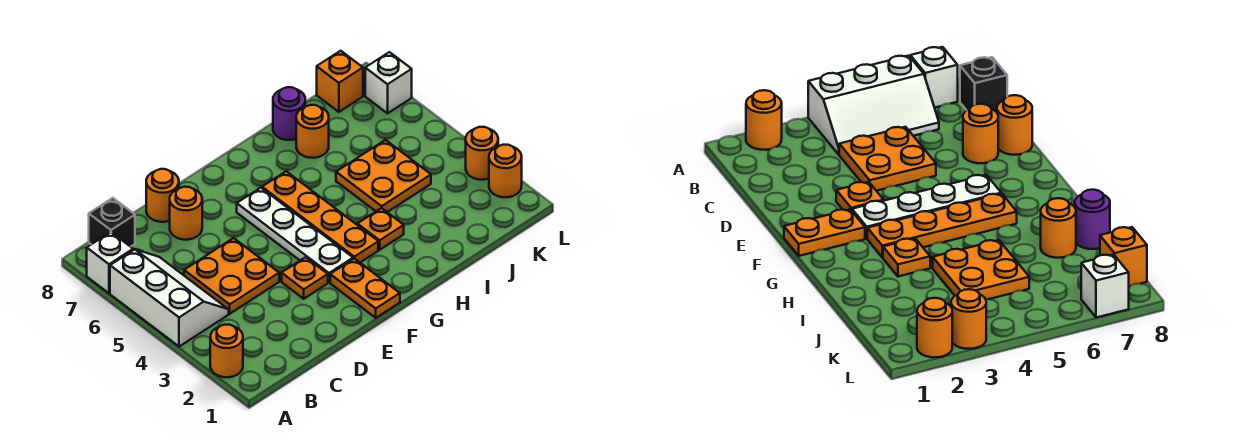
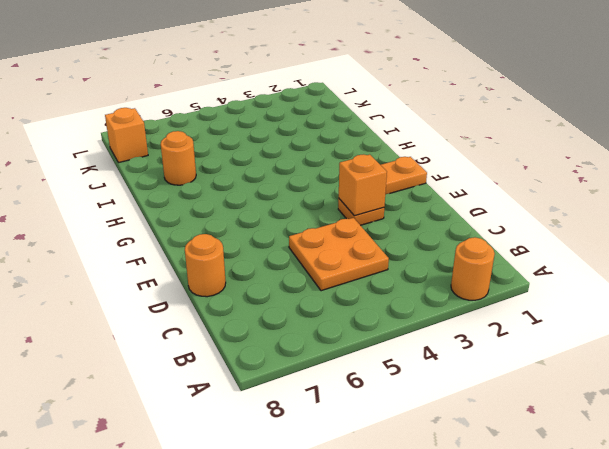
orange 1x1 brick [339,154,387,216] -> none
none -> white 2x3 slope [110,249,229,346]
none -> white 1x1 brick [87,232,133,293]
none -> black 1x1 brick [89,198,135,247]

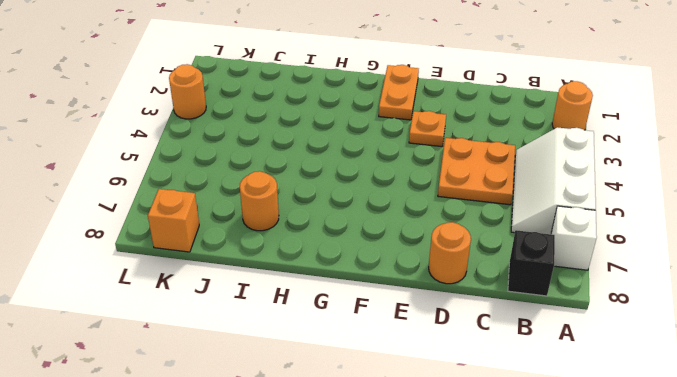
none -> orange 1x1 round brick [170,187,202,240]
none -> white 1x4 plate [237,188,353,282]
none -> orange 1x4 plate [262,171,378,262]

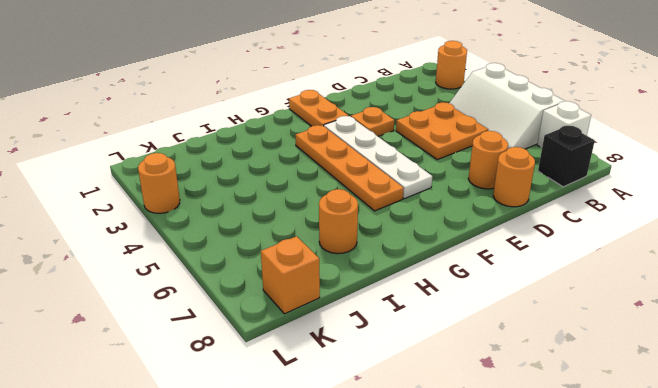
none -> orange 1x1 plate [357,208,404,250]
none -> orange 2x2 plate [336,140,431,212]
none -> purple 1x1 round brick [273,87,305,140]

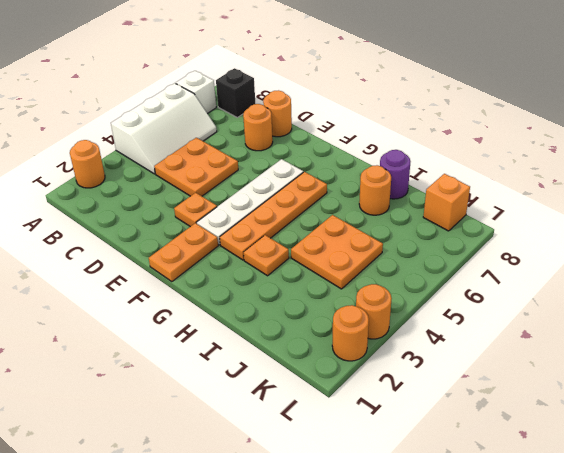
none -> white 1x1 brick [365,52,412,113]

